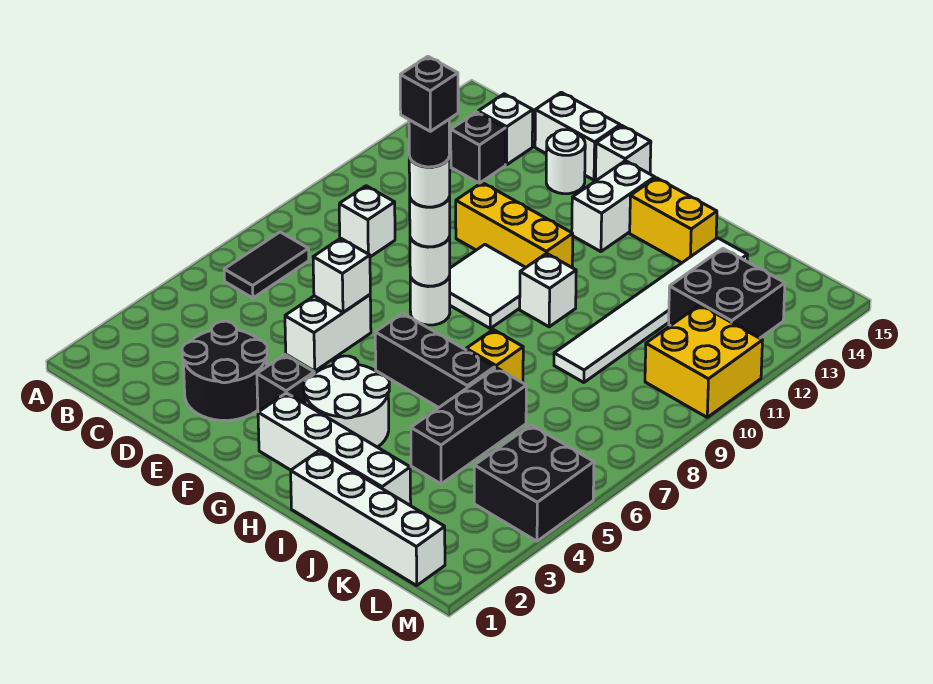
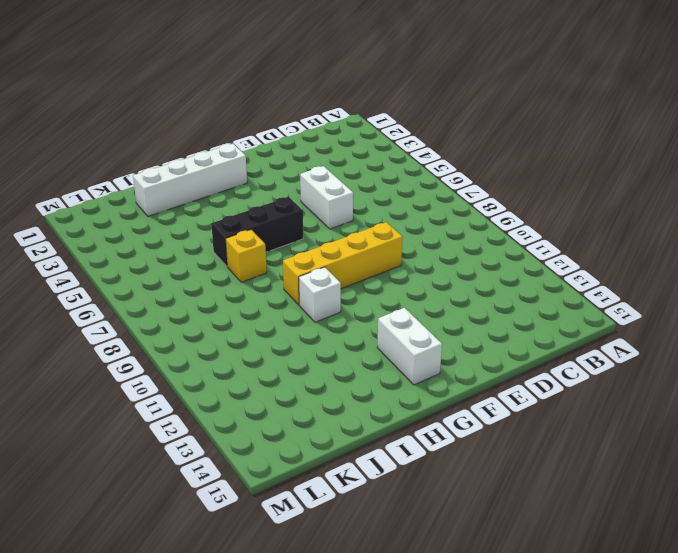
yellow 1x4 brick [283,222,402,305] -> white 2x2 tile [450,245,525,328]
none -> black 1x2 tile [224,232,309,298]
none -> white 1x1 brick [339,186,395,257]
none -> black 1x1 brick [451,112,505,183]
none -> white 1x1 brick [478,94,533,165]

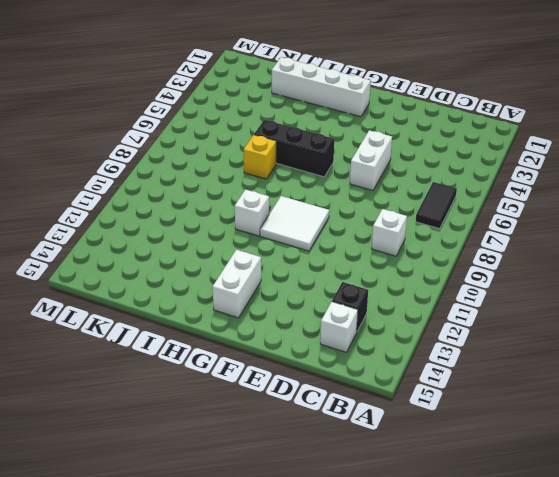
none -> black 2x2 round brick [182,321,267,420]
none -> white 1x2 brick [535,92,620,180]
none -> yellow 1x3 brick [456,183,573,268]
none -> white 1x1 round brick [546,130,585,194]

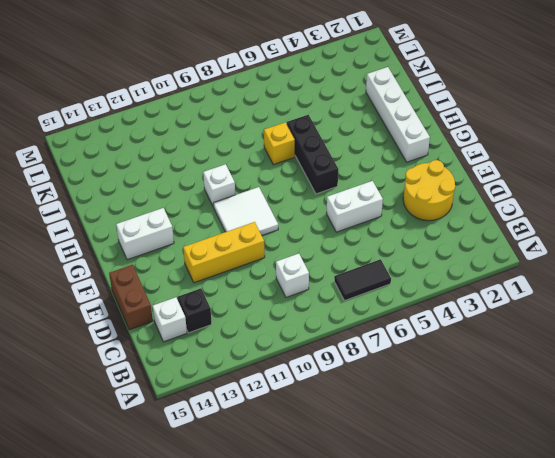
yellow 2x2 round brick [403,160,455,221] -> black 2x2 round brick [182,321,267,420]
brown 1x2 brick [109,265,153,330] -> white 1x2 brick [535,92,620,180]
yellow 1x3 brick [183,222,265,283] -> yellow 1x3 brick turned to [456,183,573,268]
none -> white 1x1 round brick [546,130,585,194]
none -> black 1x1 brick [257,355,314,412]
none -> white 1x1 round brick [410,276,450,325]
none -> white 1x1 brick [595,126,651,181]

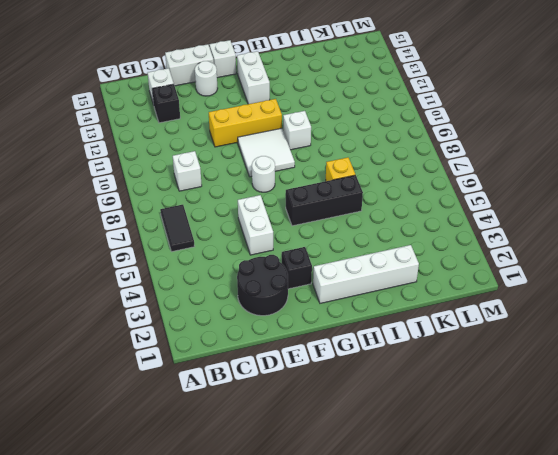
none -> white 2x2 round brick [304,356,389,447]
none -> yellow 1x2 brick [630,178,717,263]
none -> white 1x4 brick [291,451,445,586]
none -> black 1x3 brick [411,368,526,484]

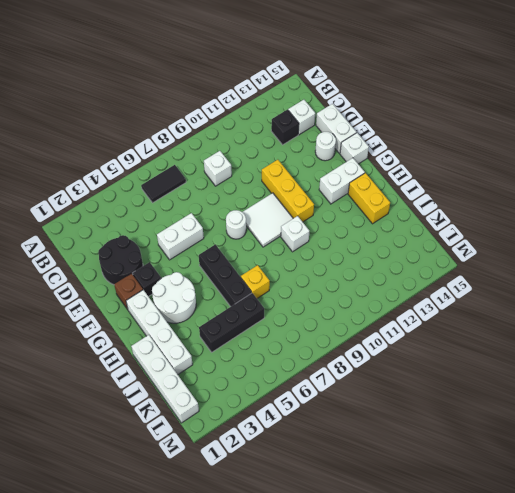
brown 1x1 brick [114,274,143,309] -> none
none -> white 1x6 tile [554,238,747,383]
none -> black 2x2 brick [669,249,785,338]
none -> black 2x2 brick [474,425,594,541]
none -> yellow 2x2 brick [645,305,762,417]

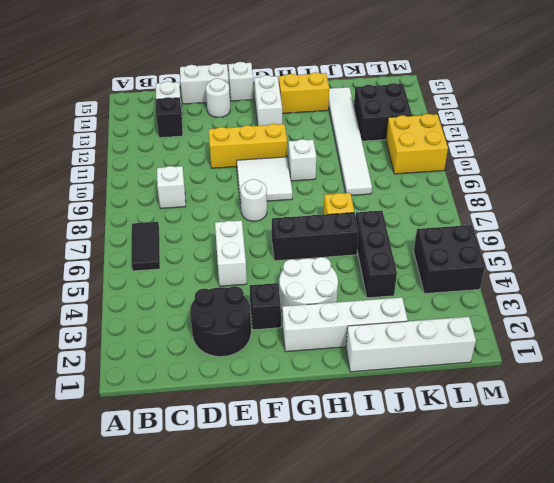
none -> white 1x1 brick [313,238,370,312]
none -> white 1x1 round brick [410,237,450,286]
none -> white 1x1 round brick [410,197,450,247]
none -> white 1x1 round brick [409,156,450,207]

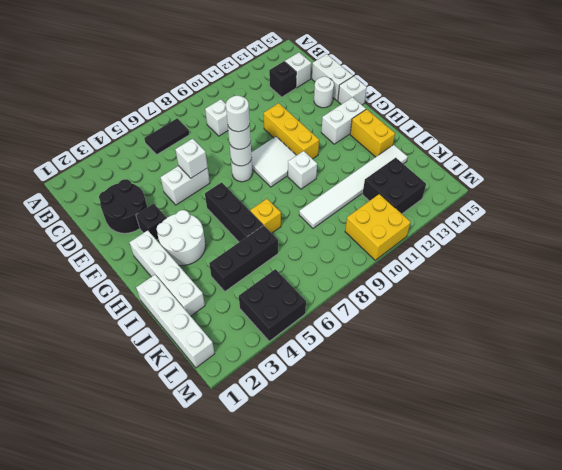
none -> black 1x1 round brick [409,120,450,167]
none -> black 1x1 brick [400,57,458,131]

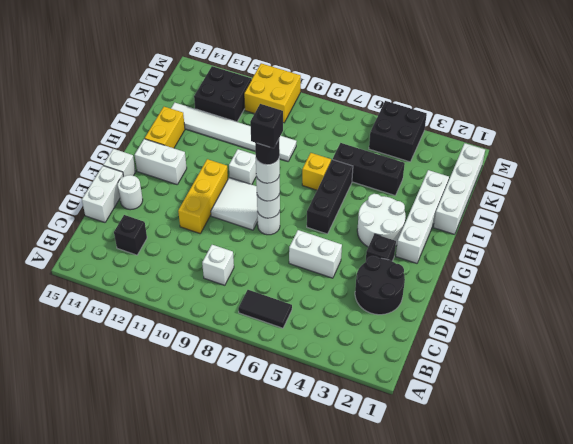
none -> white 1x1 brick [478,94,533,165]
none -> white 1x1 brick [313,238,370,312]

